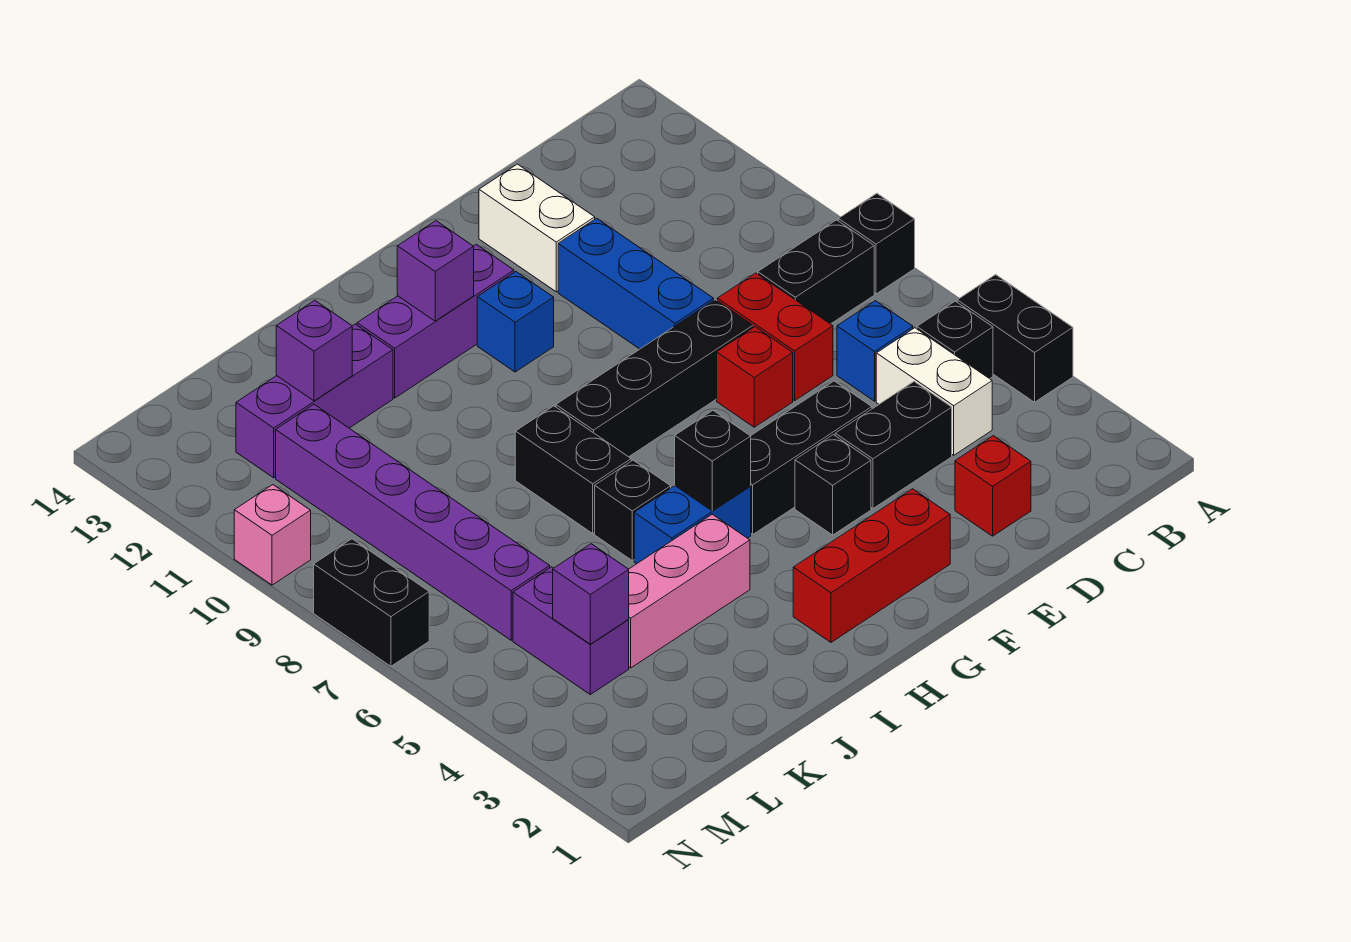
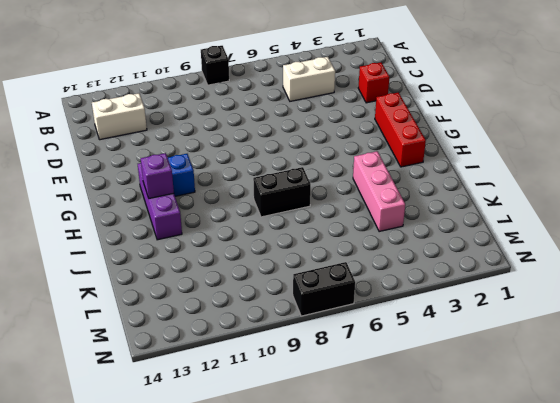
white 1x2 brick [92,93,147,140] -> white 1x2 brick moved to [479,164,595,292]
none -> black 1x2 brick [957,275,1073,402]
none -> black 1x1 brick [917,301,993,379]
none -> black 1x2 brick [758,220,874,324]
none -> blue 1x1 brick [837,301,913,401]

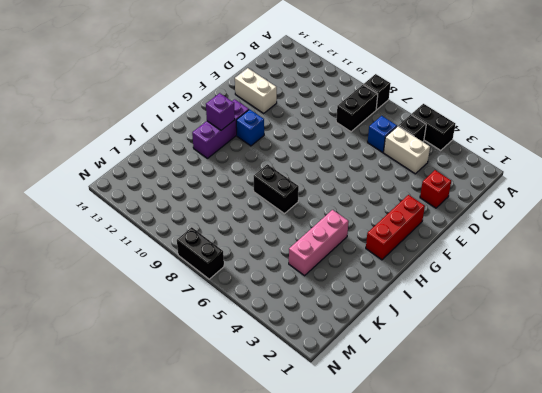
none -> black 1x2 brick [835,382,952,508]
none -> red 1x2 brick [717,273,833,401]
none -> black 1x3 brick [751,381,872,534]
none -> red 1x1 brick [717,327,793,427]

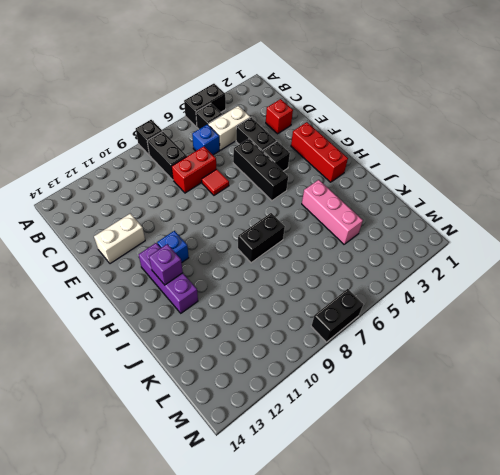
red 1x1 tile [202,169,229,195] -> red 1x1 brick [717,327,793,427]
none -> black 1x4 brick [556,300,753,457]
none -> blue 1x3 brick [558,218,714,349]
none -> blue 1x2 brick [634,486,751,564]
none -> black 1x1 brick [595,460,671,561]

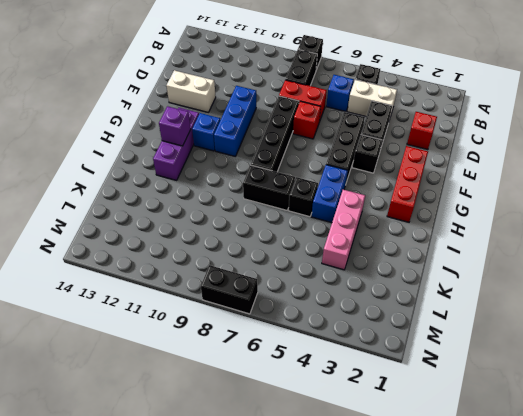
blue 1x3 brick [214,86,256,156] -> blue 1x3 brick turned to [558,218,714,349]
none -> black 1x2 brick [957,275,1073,402]
none -> purple 1x3 brick [236,324,393,478]
none -> purple 1x2 brick [513,567,629,694]
none -> purple 1x6 brick [276,405,550,640]

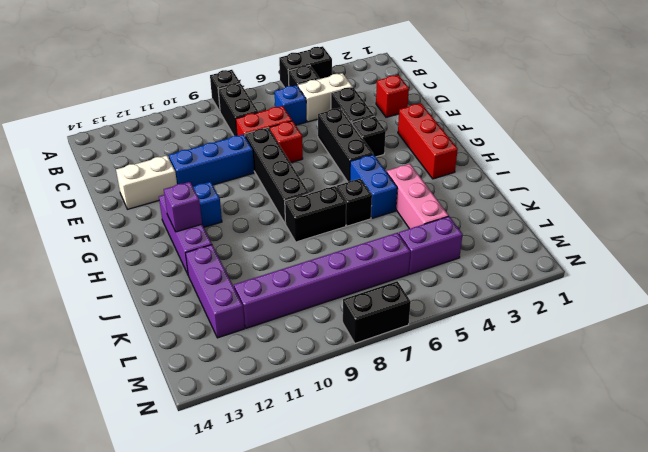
none -> pink 1x1 brick [234,485,311,585]
none -> black 1x1 brick [675,411,751,511]
none -> purple 1x1 brick [276,300,352,401]
none -> purple 1x1 brick [553,544,629,644]

